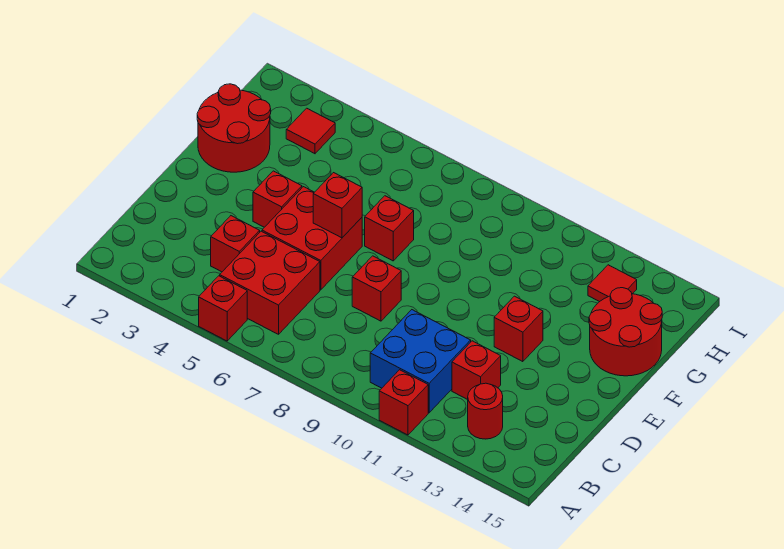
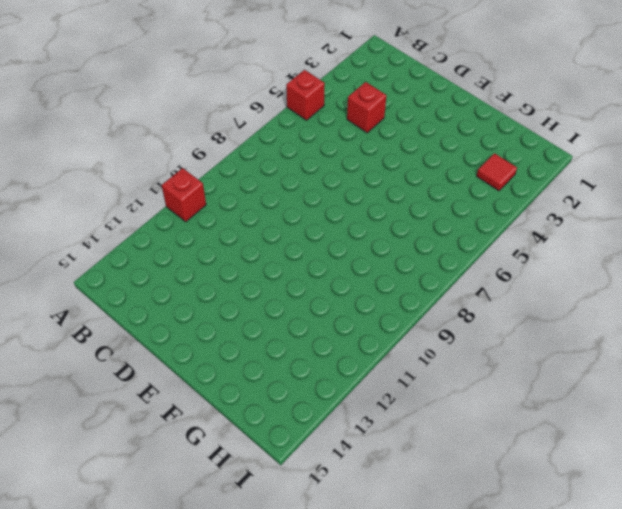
none -> red 2x2 brick [220,231,320,334]
none -> blue 2x2 brick [370,310,471,413]
none -> red 1x1 round brick [468,383,503,439]

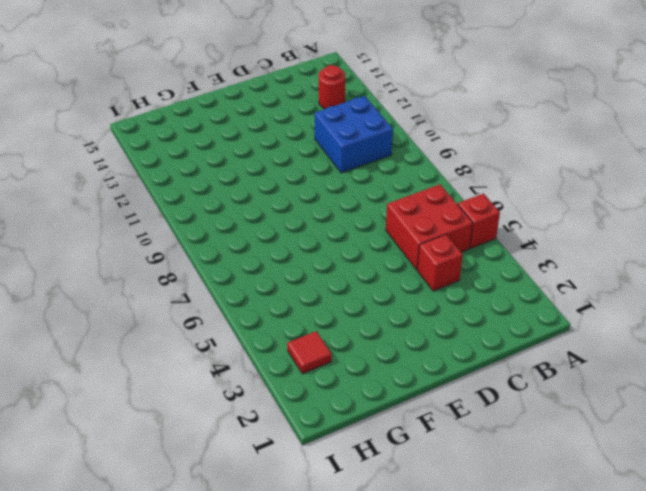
none -> red 1x1 brick [379,370,428,435]
none -> red 1x1 brick [452,341,501,400]
none -> red 2x2 brick [262,187,362,290]

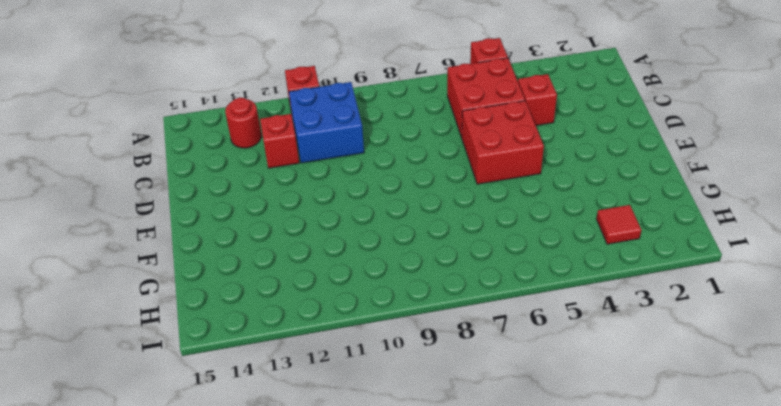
none -> red 1x1 brick [352,256,401,321]
none -> red 1x1 brick [253,171,302,227]
none -> red 1x1 brick [494,296,543,362]

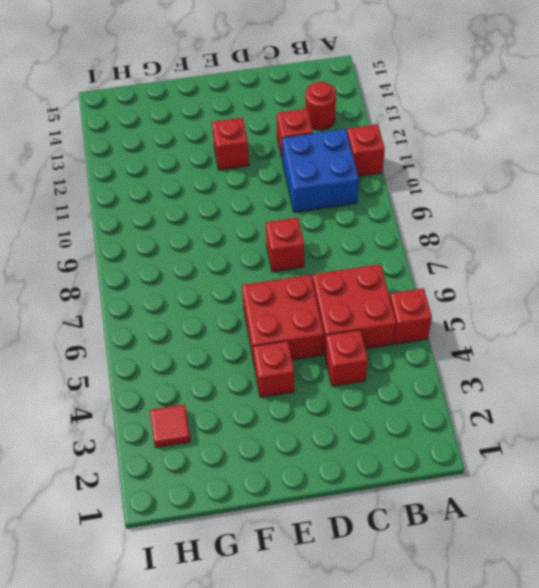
none -> red 2x2 round brick [197,84,271,172]
none -> red 1x1 brick [365,196,414,261]
none -> red 2x2 round brick [589,288,662,376]

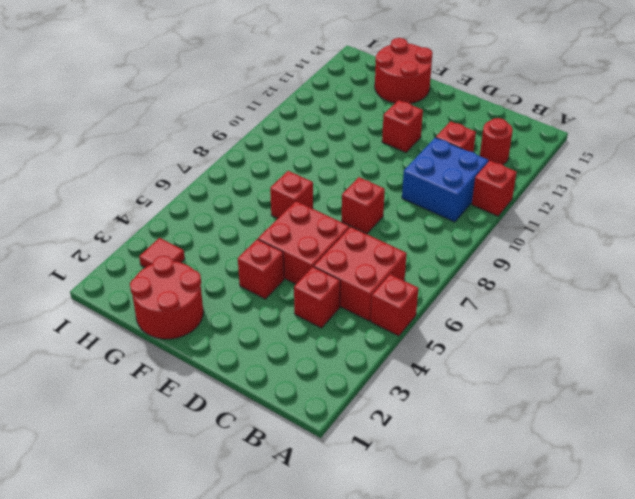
none -> red 1x1 tile [588,265,637,302]
none -> red 1x1 brick [313,173,362,238]

